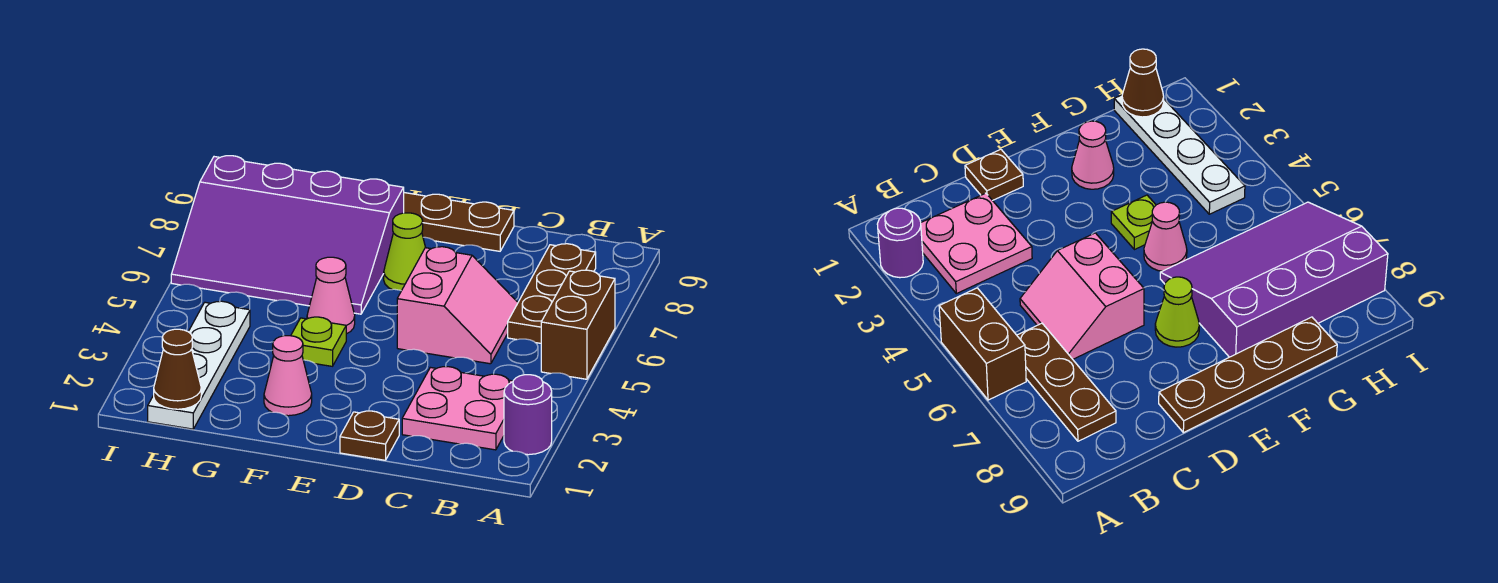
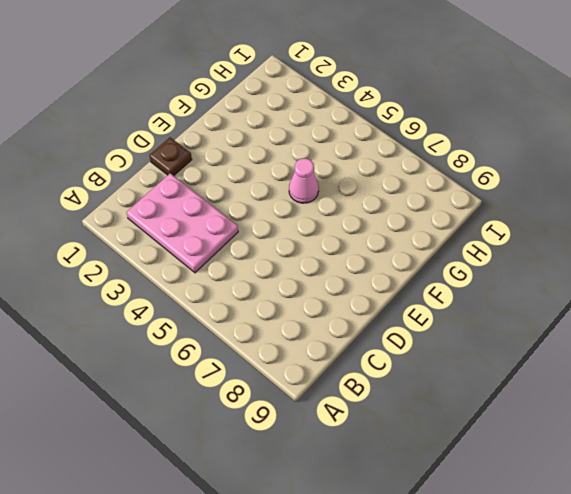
pink 2x3 plate [126,173,238,273] -> pink 2x2 plate [402,367,513,450]
none -> purple 1x1 round brick [504,375,552,455]
none -> brown 1x2 brick [541,270,615,379]
none -> brown 1x3 plate [508,244,596,343]

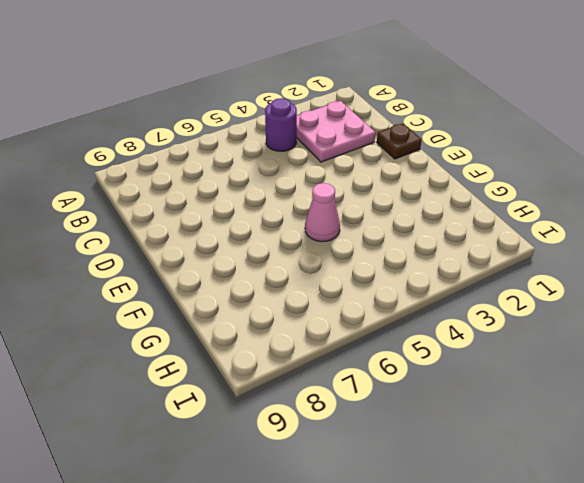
purple 1x1 round brick [265,98,297,151] -> purple 1x1 round brick moved to [504,375,552,455]
none -> brown 1x2 brick [541,270,615,379]
none -> brown 1x3 plate [508,244,596,343]
none -> pink 2x2 slope [397,247,518,364]

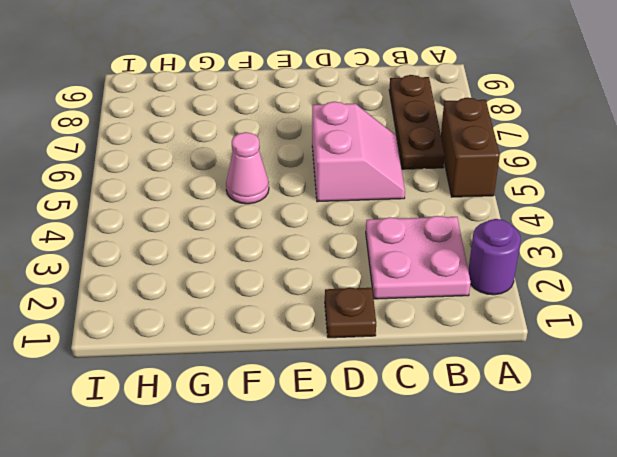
none -> brown 1x4 plate [404,193,514,251]
none -> lime 1x1 cone [384,213,426,291]
none -> pink 1x1 cone [264,336,312,416]

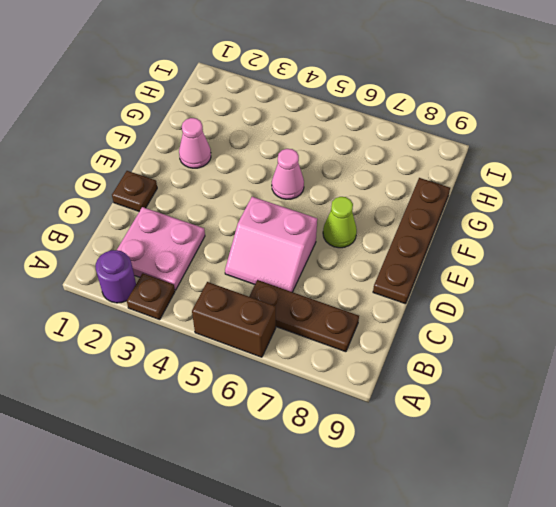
brown 1x1 plate [127,273,175,320] -> none
none -> lime 1x1 plate [291,317,346,366]
none -> purple 3x4 slope [171,156,404,314]
none -> white 1x4 plate [148,301,250,429]

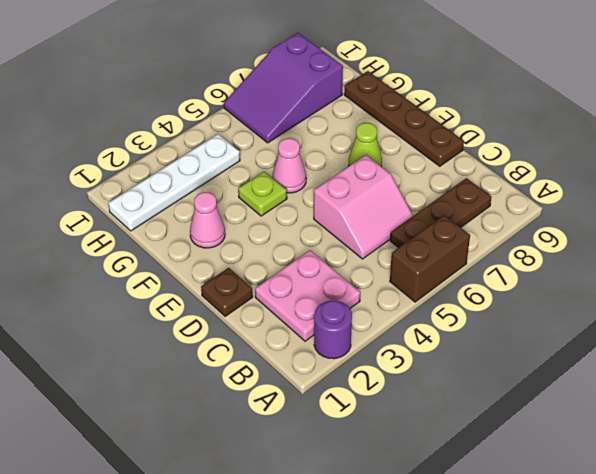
purple 2x3 slope [224,33,343,143] -> purple 3x4 slope [171,156,404,314]
none -> brown 1x1 cone [154,329,201,409]

